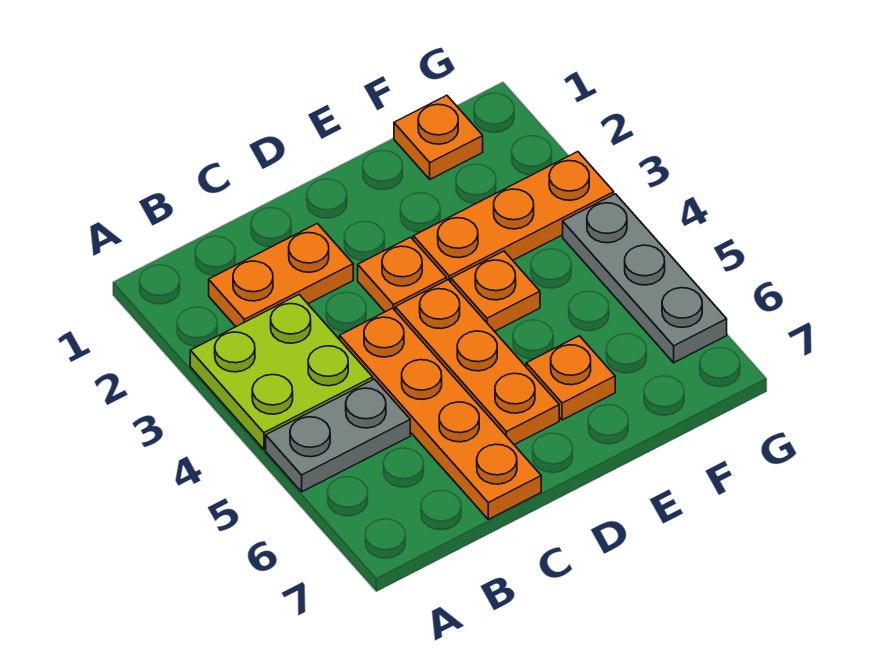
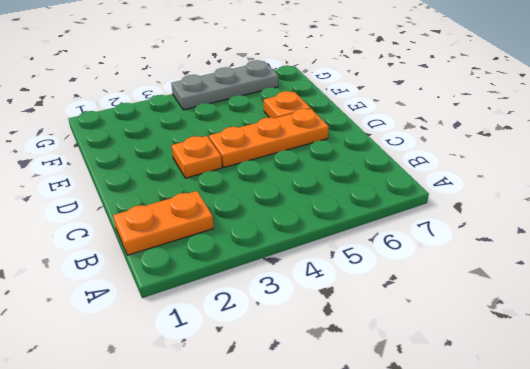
orange 1x2 plate [113,191,213,255] -> orange 1x2 plate turned to [209,224,353,326]
none -> lime 2x2 plate [190,295,373,449]
none -> grey 1x2 plate [266,379,410,492]

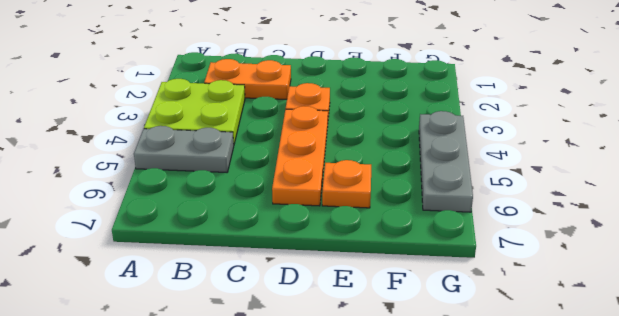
none -> orange 1x4 plate [340,308,541,519]
none -> orange 1x3 plate [413,152,614,282]

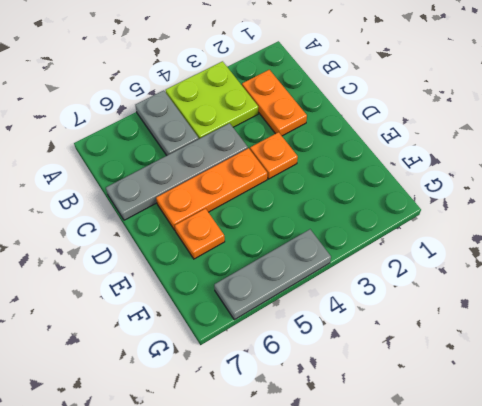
grey 1x4 plate [106,123,248,220] -> orange 1x4 plate [340,308,541,519]
none -> orange 1x3 plate [413,152,614,282]
none -> orange 1x1 plate [451,251,540,331]

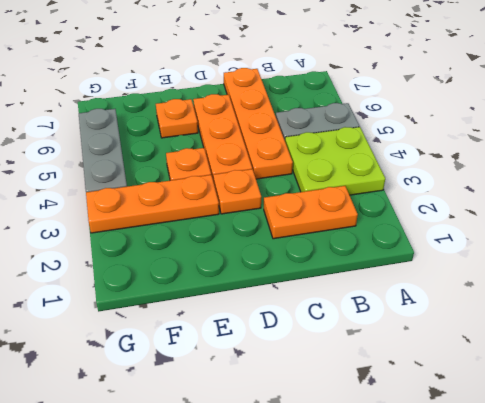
none -> orange 1x1 plate [394,95,483,179]

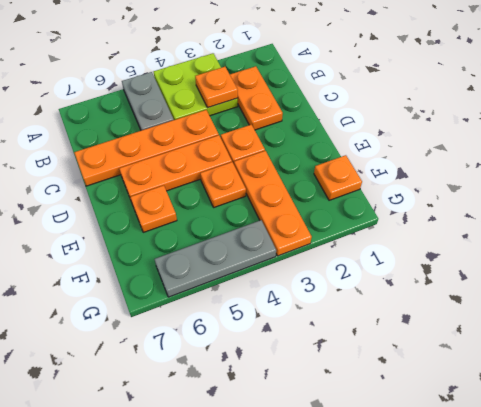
orange 1x1 plate [195,67,238,108] -> none

